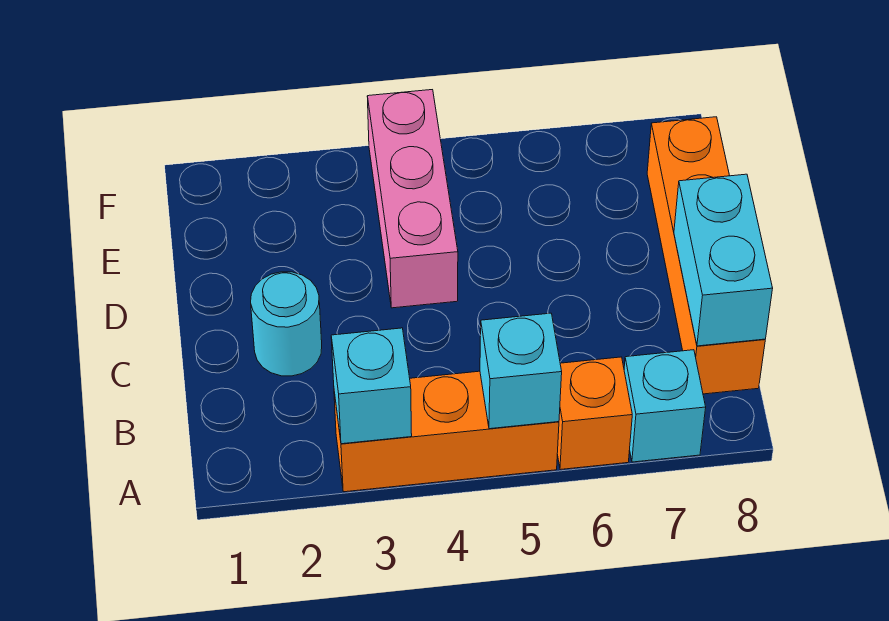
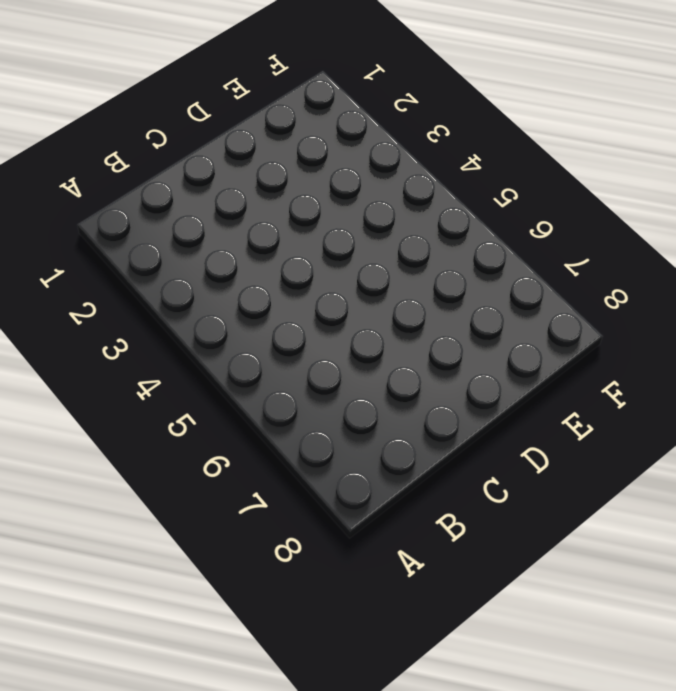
none -> orange 1x3 brick [334,371,559,492]
none -> orange 1x1 brick [557,357,632,470]

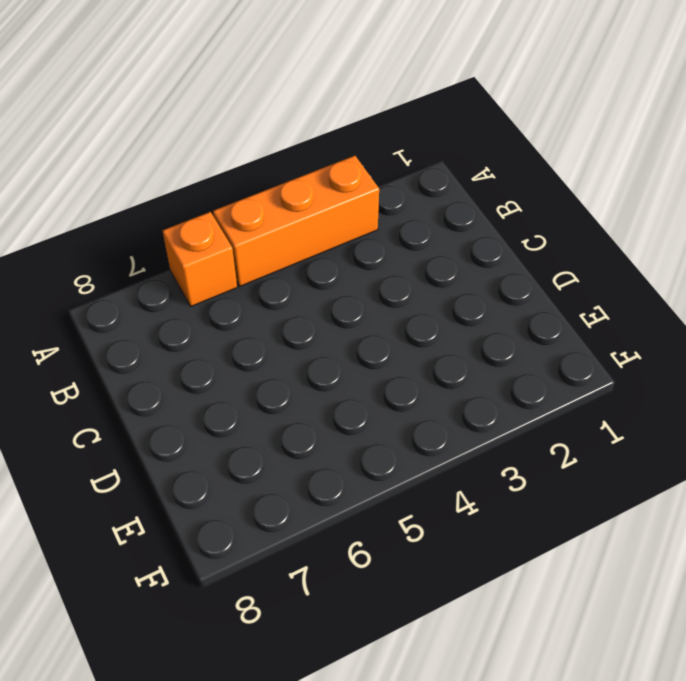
none -> cyan 1x1 brick [624,350,706,462]
none -> orange 1x4 brick [647,117,765,394]

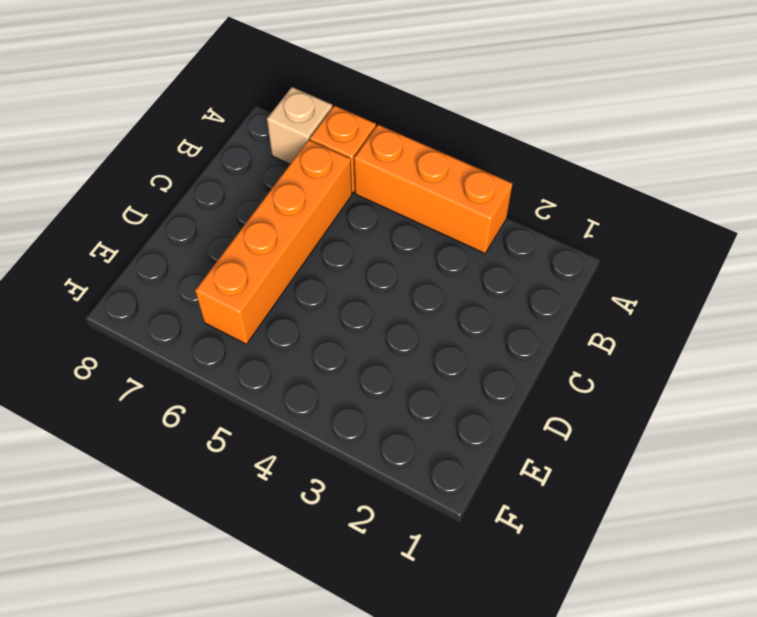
tan 1x1 brick [267,87,333,164] -> cyan 1x1 brick [624,350,706,462]
orange 1x4 brick [195,140,352,344] -> orange 1x4 brick moved to [647,117,765,394]
none -> cyan 1x1 round brick [251,272,322,376]
none -> pink 1x3 brick [367,90,458,308]

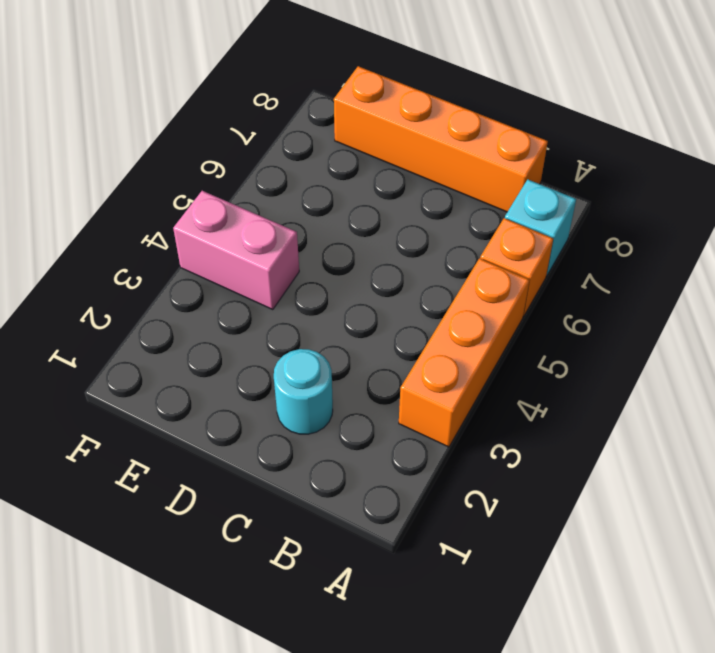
pink 1x2 brick [173,191,299,310] -> pink 1x3 brick [367,90,458,308]
none -> cyan 1x1 brick [331,328,412,444]
none -> cyan 1x1 brick [480,313,562,429]

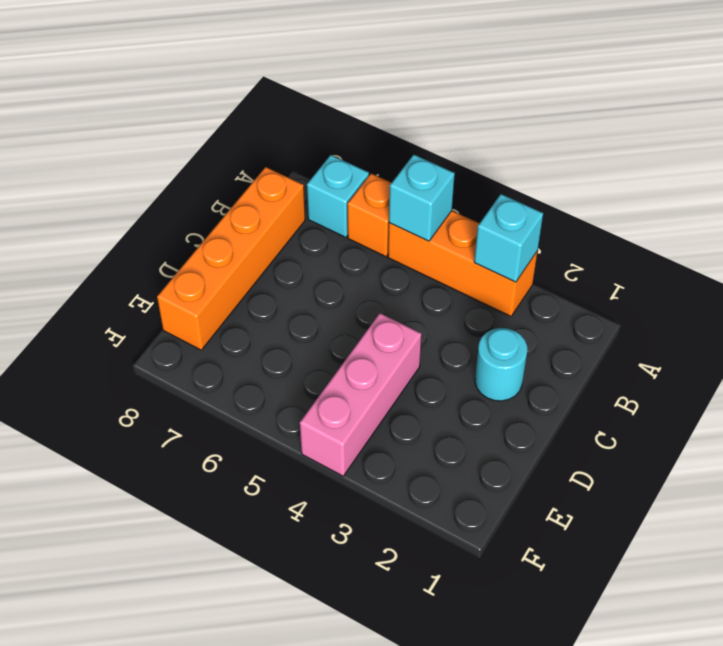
none -> cyan 1x2 brick [674,174,773,346]

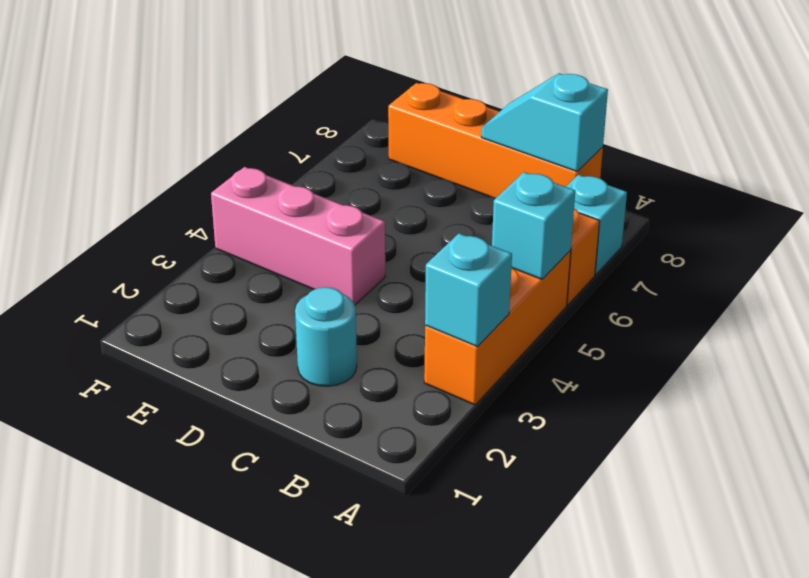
cyan 1x2 slope [481,73,608,172] -> cyan 1x2 brick [674,174,773,346]

